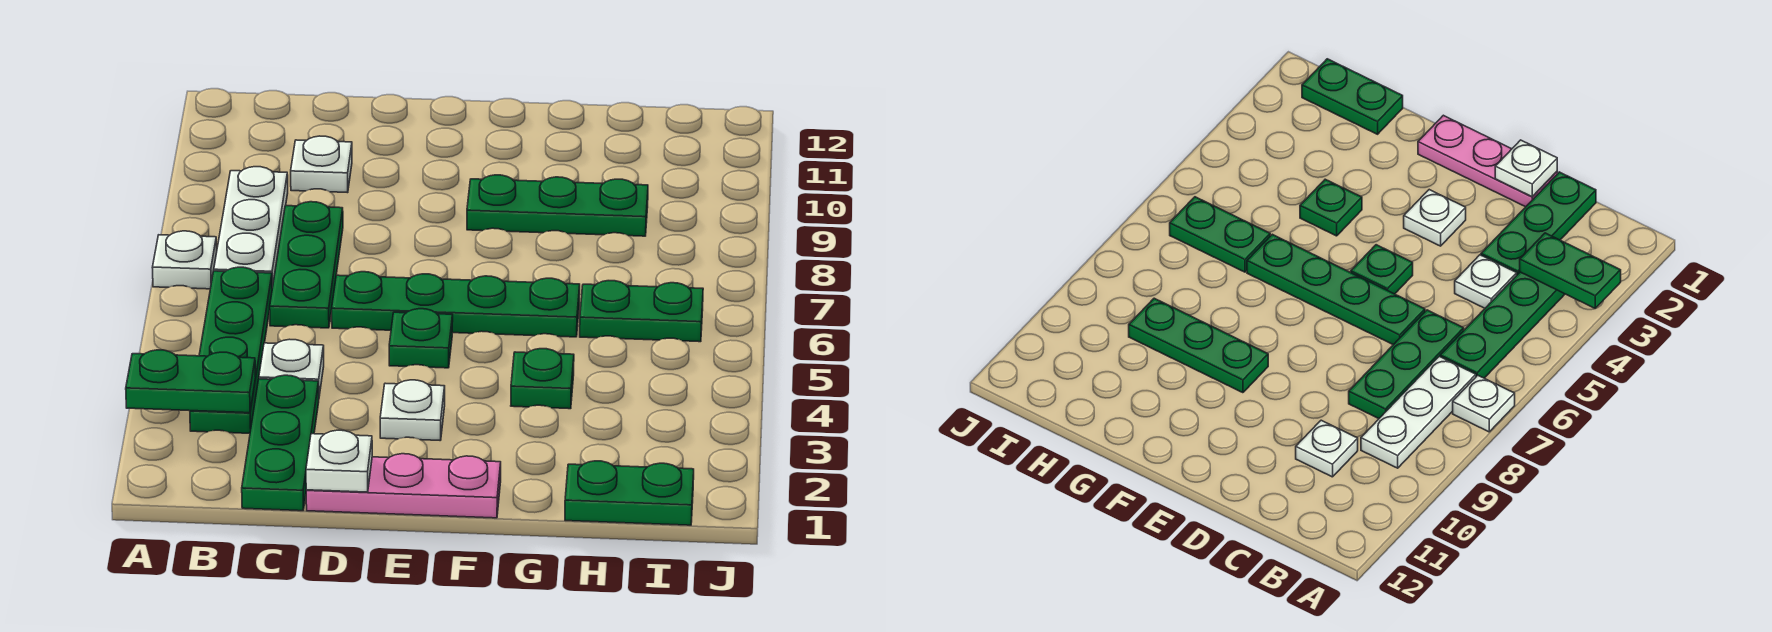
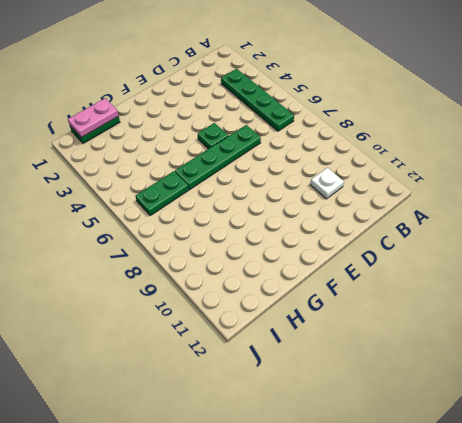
pink 1x2 plate [68,98,119,137] -> none
none -> white 1x1 plate [152,231,217,289]
none -> white 1x3 plate [214,167,288,288]
none -> green 1x3 plate [242,375,319,511]

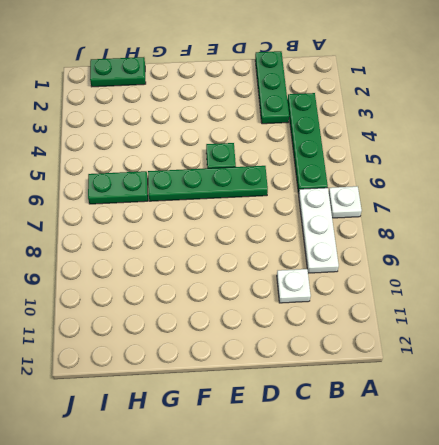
none -> white 1x1 plate [259,339,324,396]
none -> green 1x3 plate [270,202,343,328]
none -> pink 1x3 plate [306,454,501,518]

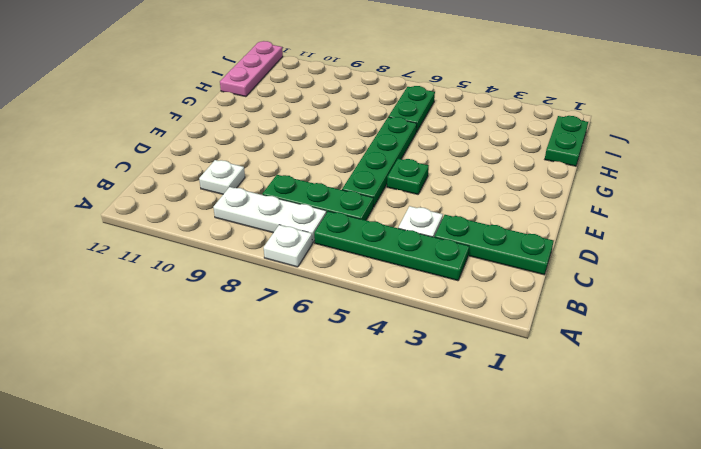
pink 1x3 plate [220,41,283,97] -> pink 1x3 plate moved to [306,454,501,518]
none -> white 1x1 plate [380,380,445,440]
none -> green 1x3 plate [467,175,648,236]
none -> green 1x1 plate [511,349,574,409]

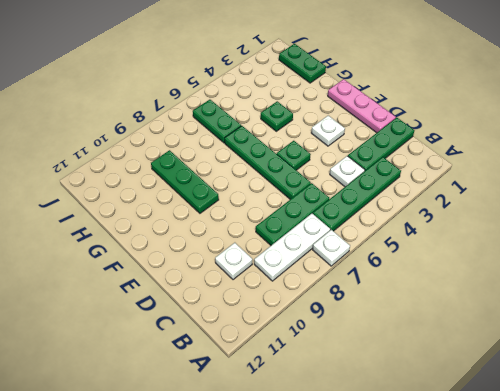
none -> green 1x2 plate [126,350,256,413]
none -> white 1x1 plate [306,430,372,492]

